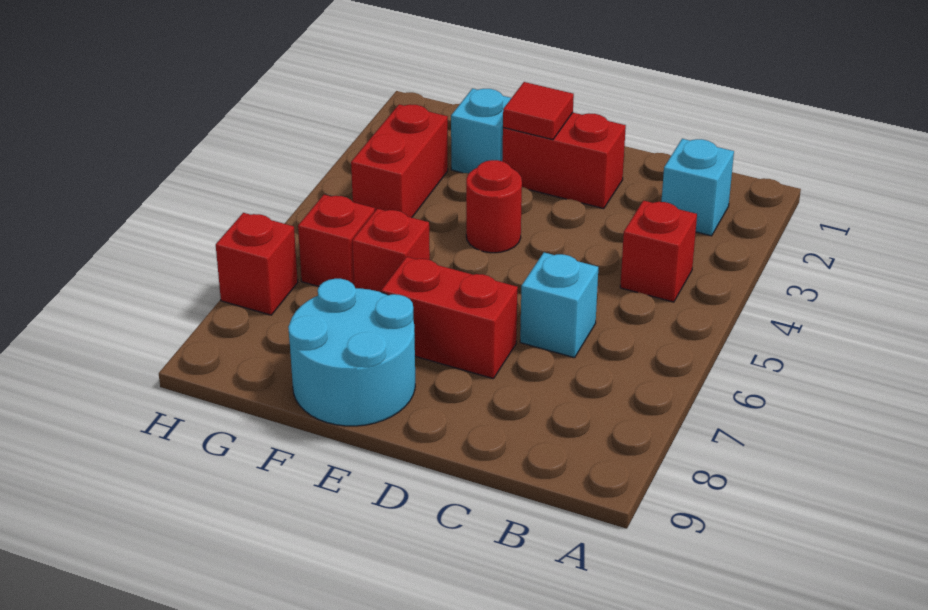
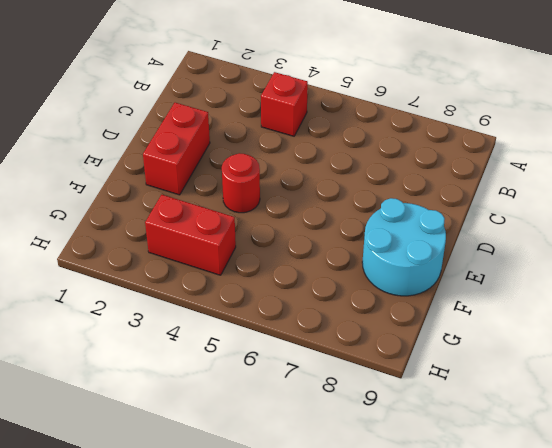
none -> cyan 1x1 brick [661,139,734,236]
none -> cyan 1x1 brick [520,252,598,358]
none -> red 1x2 brick [381,257,518,379]

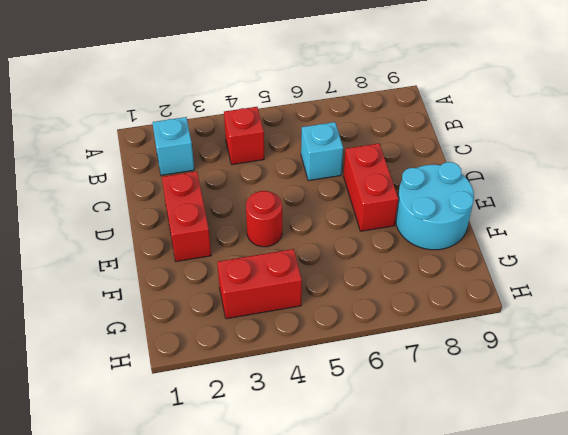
none -> cyan 1x1 brick [451,89,511,173]
none -> red 1x1 brick [352,209,430,292]
none -> red 1x1 brick [298,195,375,287]

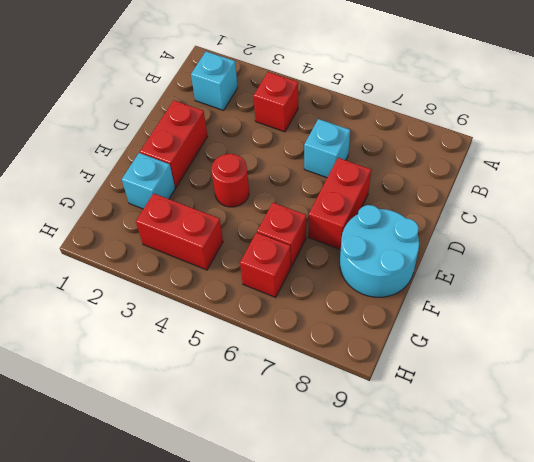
none -> red 1x1 brick [216,213,298,315]
none -> red 1x1 tile [503,82,574,140]

